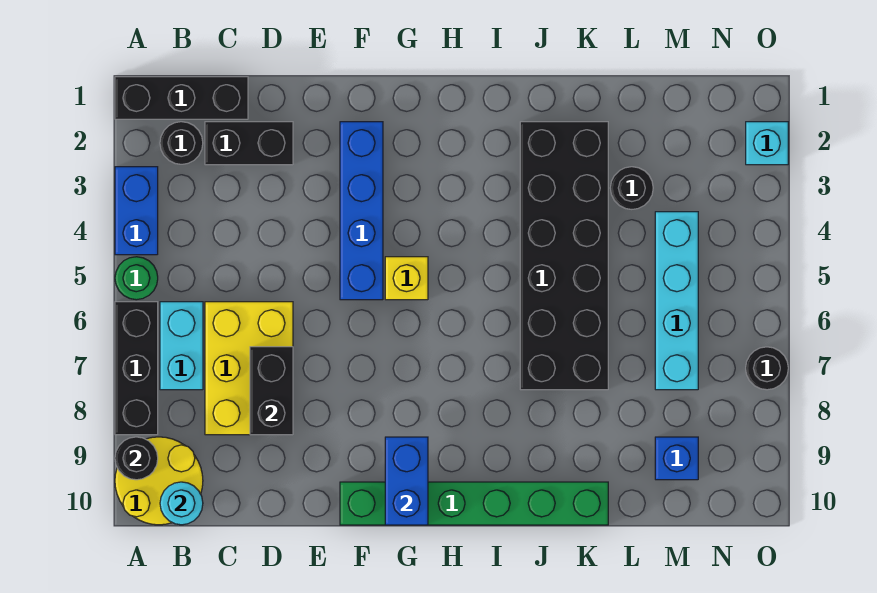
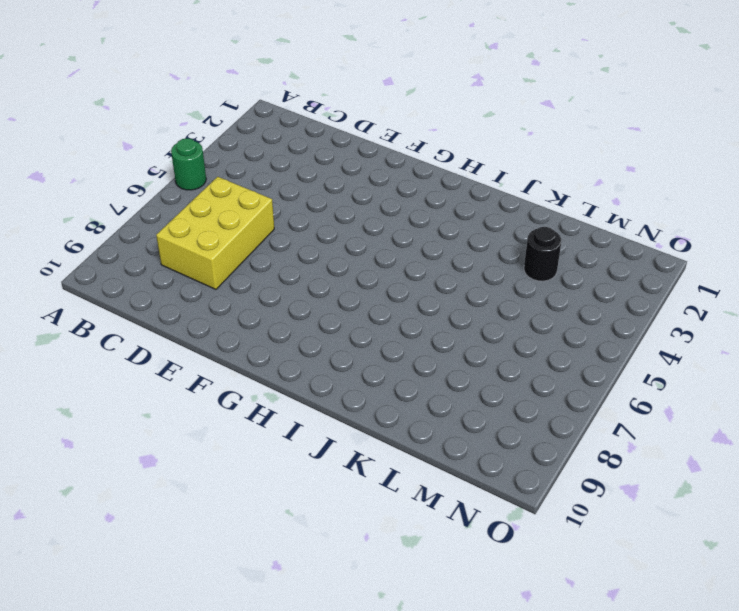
none -> black 1x3 brick [115,77,248,119]
none -> blue 1x2 brick [115,167,158,255]
none -> black 1x3 brick [115,302,158,435]

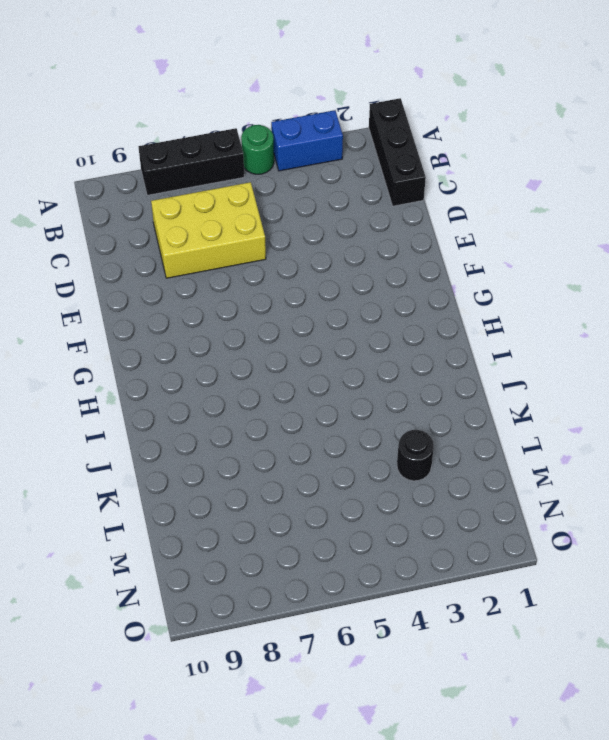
none -> yellow 2x2 round brick [115,437,203,525]
none -> black 1x1 round brick [160,122,203,164]
none -> cyan 1x2 brick [160,302,203,390]

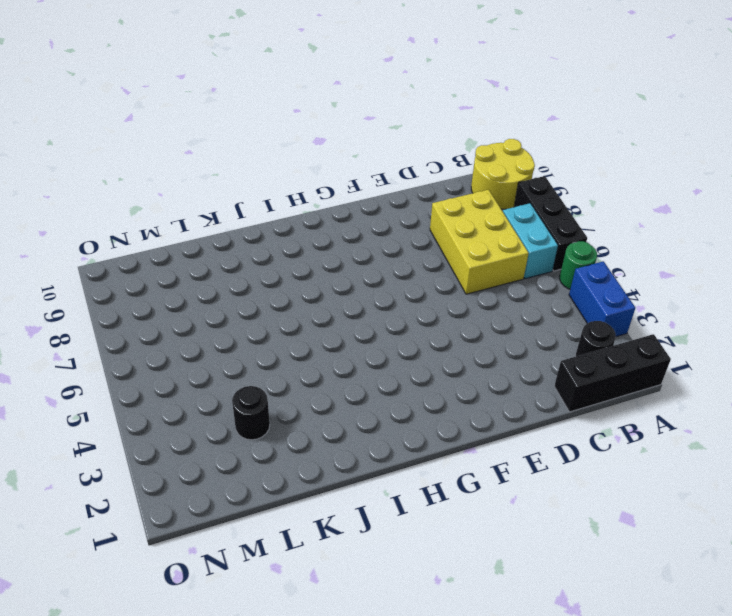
none -> black 1x2 brick [205,122,293,165]
none -> blue 1x4 brick [340,122,383,300]
none -> green 1x6 brick [340,482,608,525]

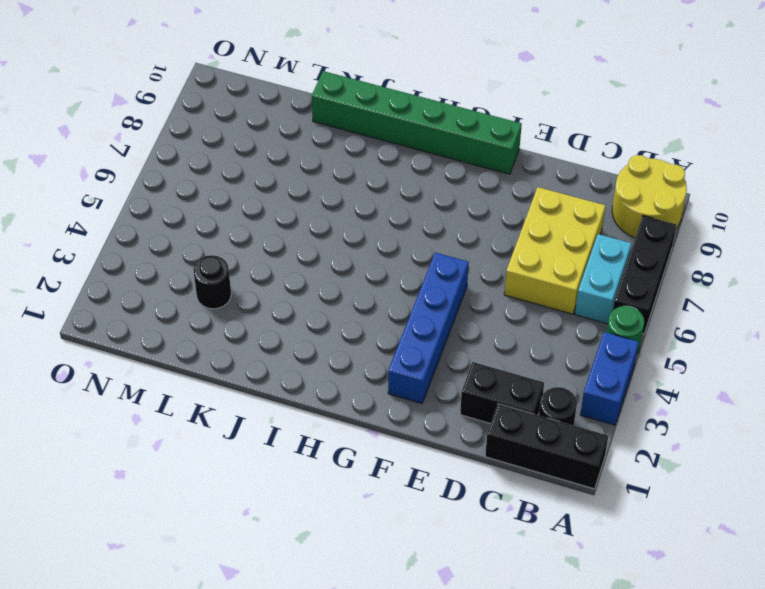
none -> yellow 1x1 brick [385,257,428,300]
none -> black 2x6 brick [520,122,608,390]
none -> cyan 1x4 brick [655,212,698,390]

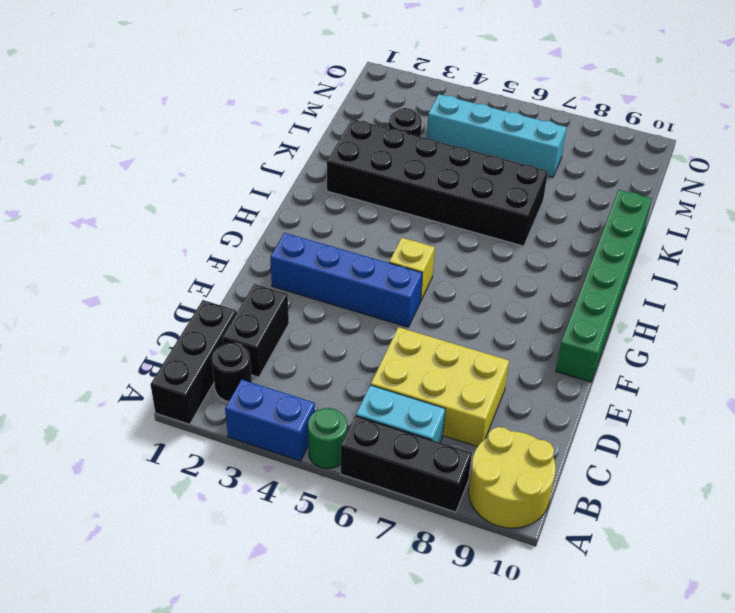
none -> blue 1x1 brick [655,437,698,480]
none -> cyan 1x1 brick [746,122,788,165]
none -> black 1x1 round brick [746,347,788,390]

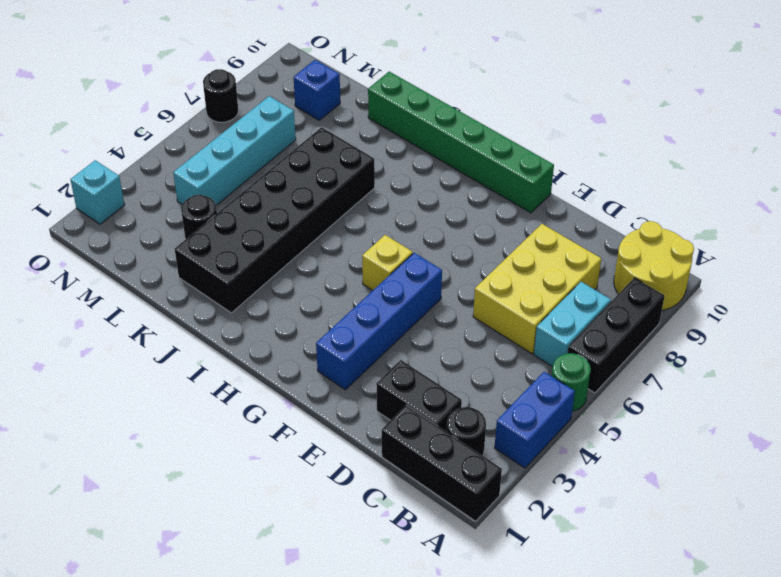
none -> black 1x1 round brick [115,437,158,480]
none -> cyan 1x1 round brick [160,482,203,525]
none -> black 1x2 brick [250,347,293,435]

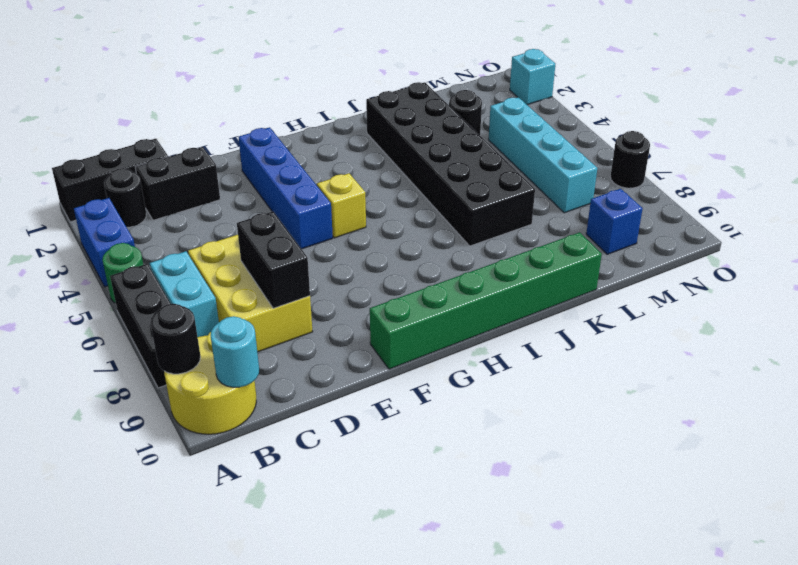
none -> blue 1x2 brick [385,437,428,525]

